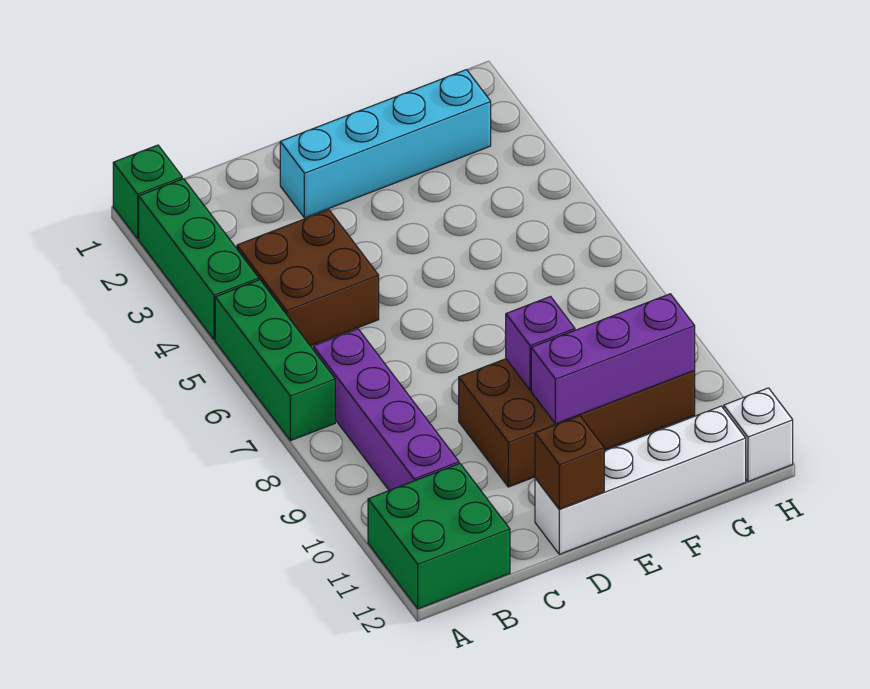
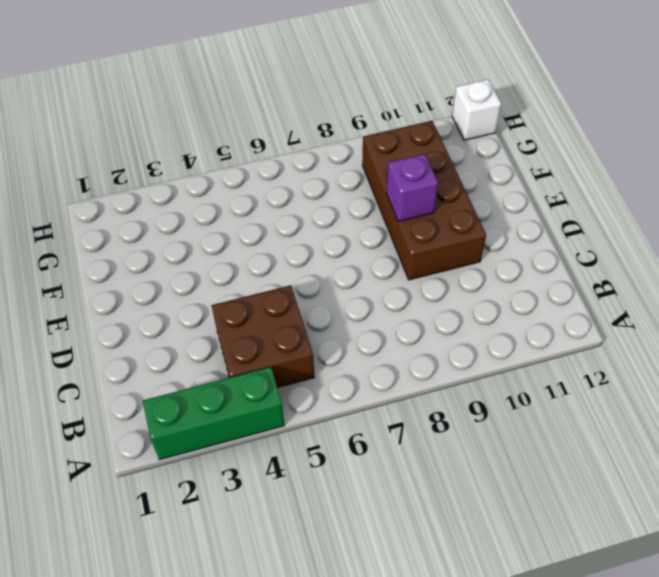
none -> green 1x1 brick [113,145,182,239]
none -> green 1x3 brick [215,280,335,441]
none -> green 2x2 brick [368,464,510,609]

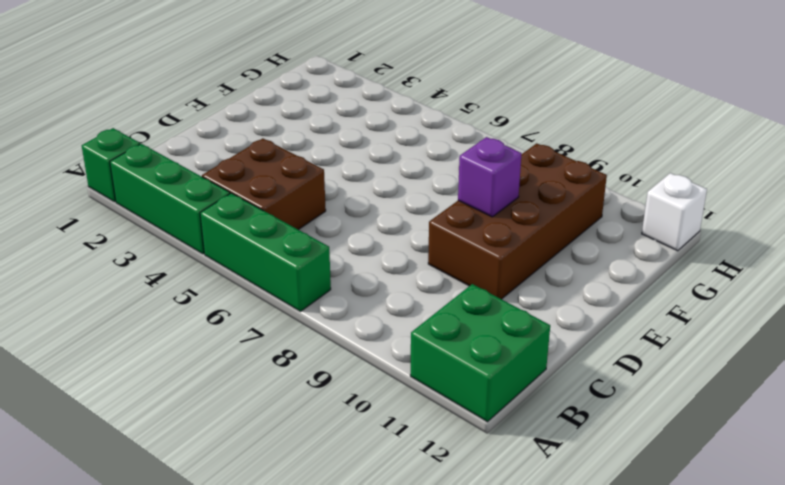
none -> purple 1x4 brick [313,329,459,491]
none -> cyan 1x4 brick [280,70,491,218]
none -> white 1x4 brick [535,406,746,554]

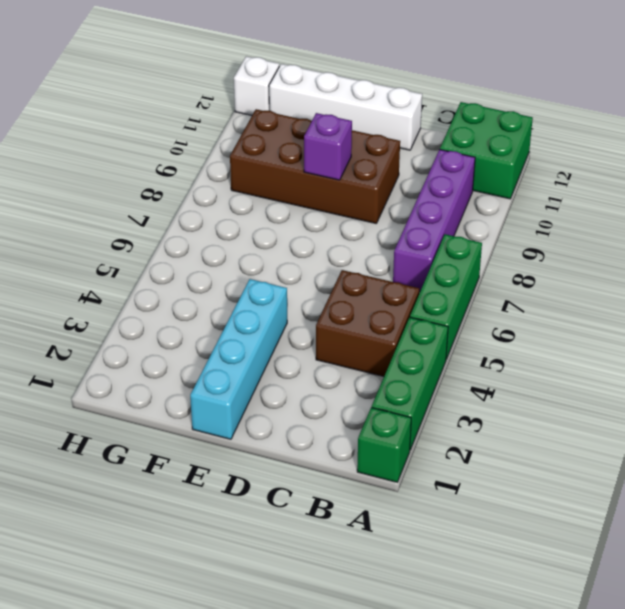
cyan 1x4 brick [190,279,287,439] -> cyan 1x4 brick turned to [280,70,491,218]
none -> brown 1x1 brick [535,416,604,509]
none -> purple 1x3 brick [531,294,695,424]

